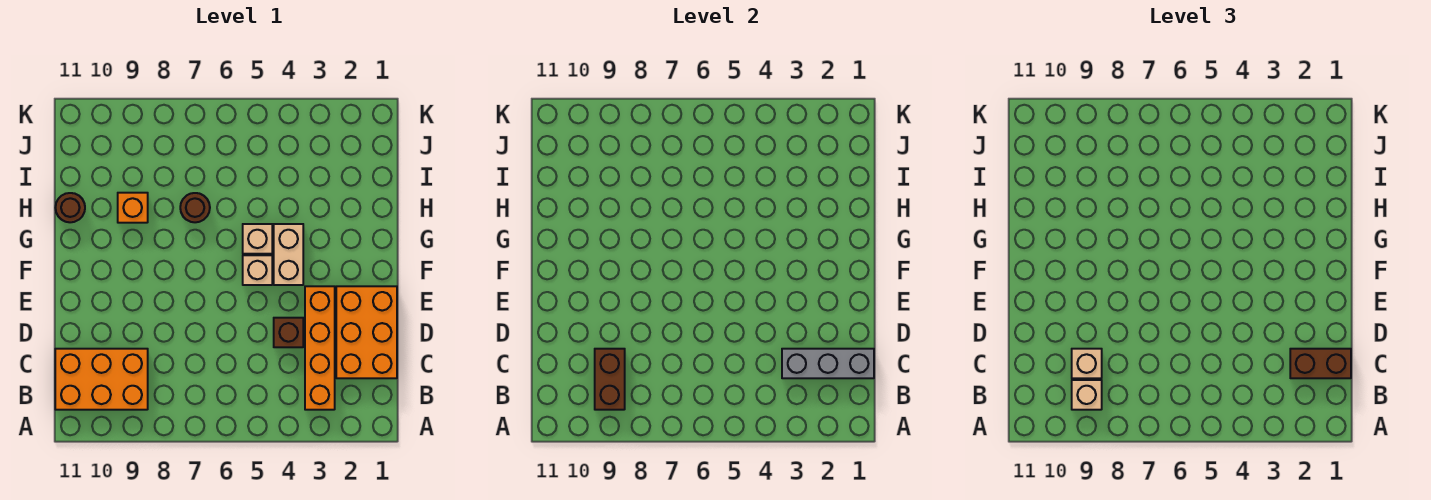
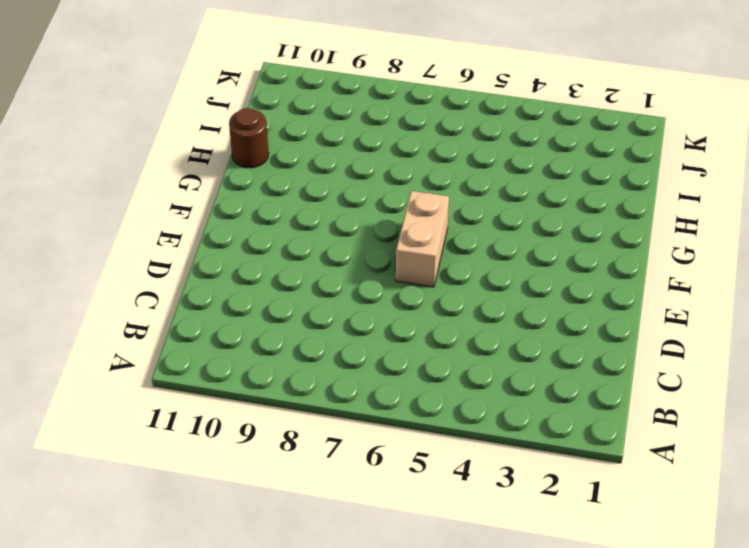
tan 1x2 brick [396,191,449,287] -> tan 1x2 brick moved to [274,224,303,285]
none -> orange 1x4 brick [305,286,335,410]
none -> orange 2x3 brick [55,349,148,410]
none -> orange 2x3 brick [336,286,397,378]

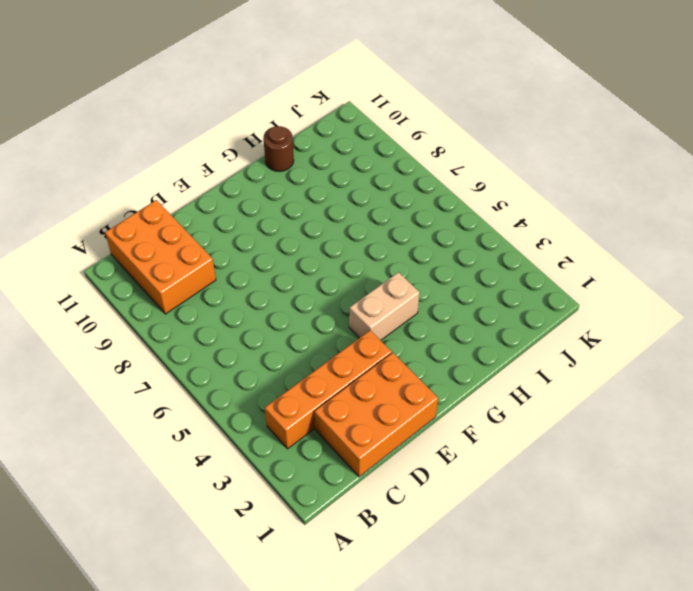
none -> brown 1x1 brick [274,318,303,347]
none -> tan 1x1 brick [243,255,272,285]
none -> tan 1x1 brick [243,224,272,254]

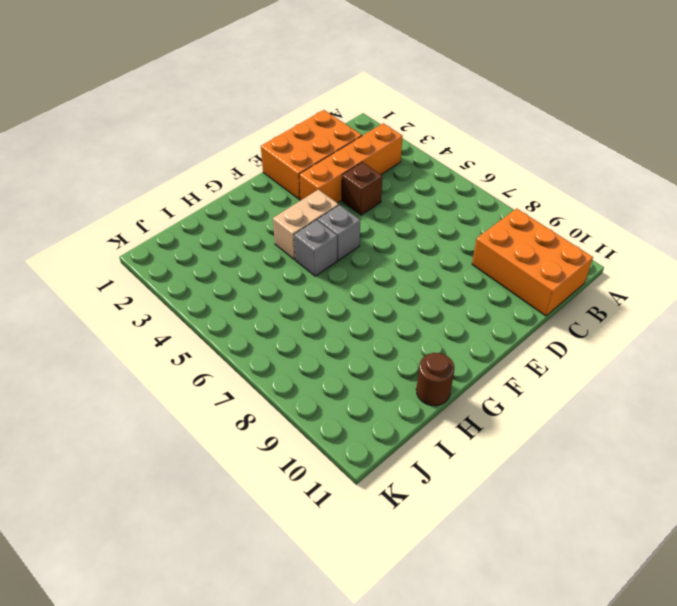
grey 1x1 brick [318,205,360,260] -> tan 1x1 brick [243,255,272,285]
grey 1x1 brick [294,220,337,276] -> tan 1x1 brick [243,224,272,254]
none -> brown 1x1 round brick [180,193,210,222]
none -> orange 1x1 brick [118,193,148,223]
none -> brown 1x2 brick [595,349,625,410]

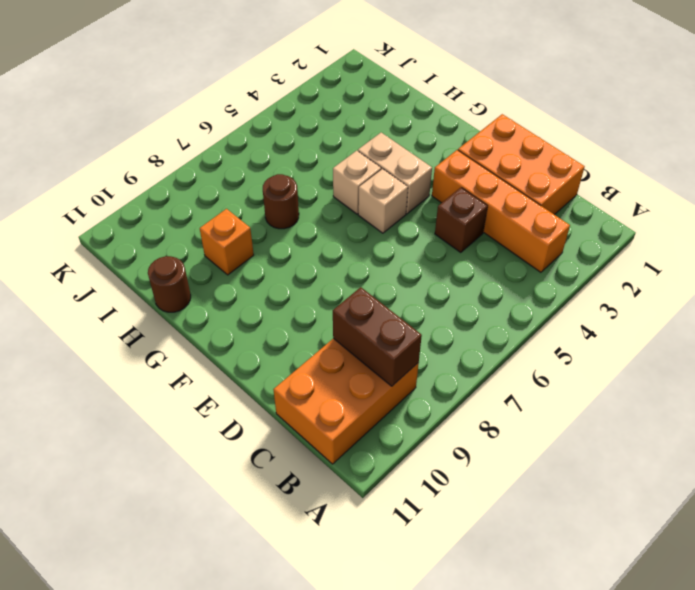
none -> grey 1x3 brick [782,349,874,378]
none -> tan 1x1 brick [1072,380,1102,410]
none -> brown 1x2 brick [1290,349,1351,378]

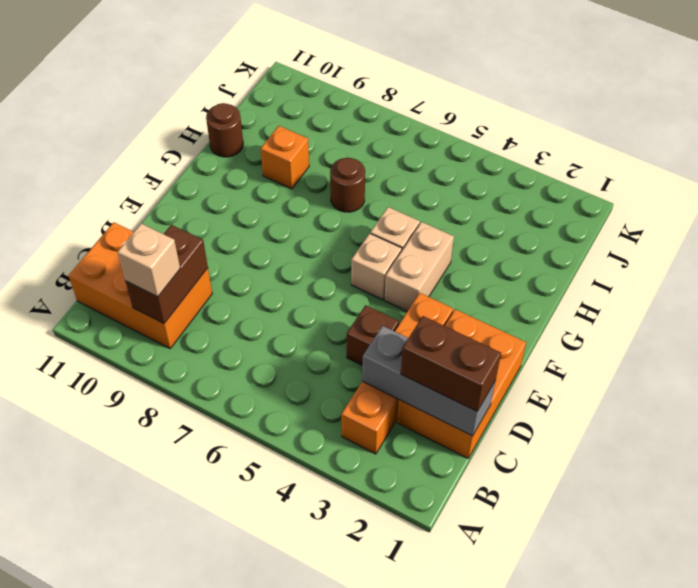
none -> tan 1x1 brick [1072,349,1102,378]

